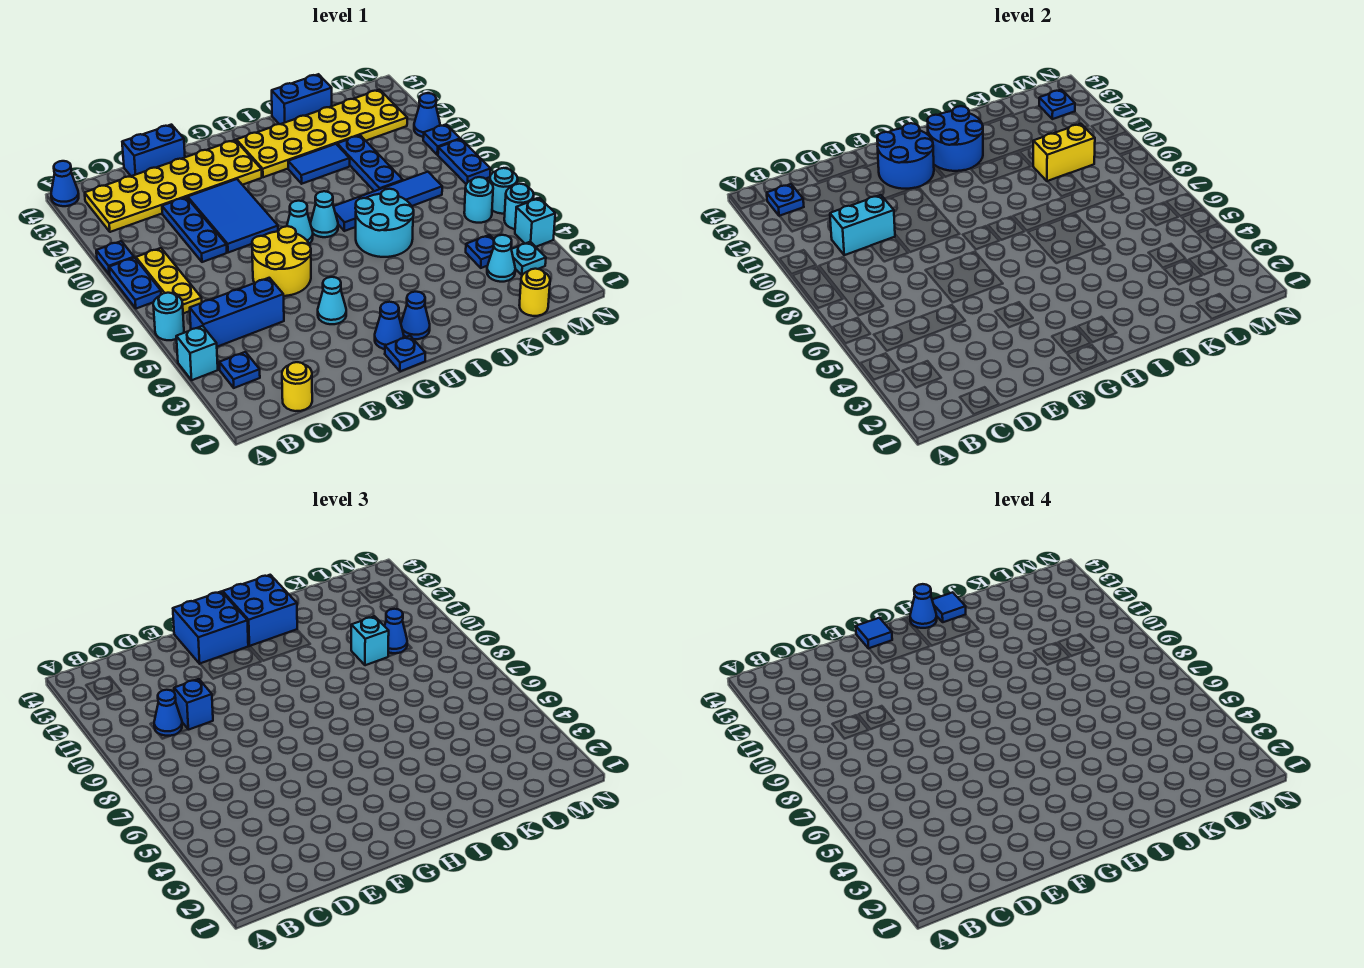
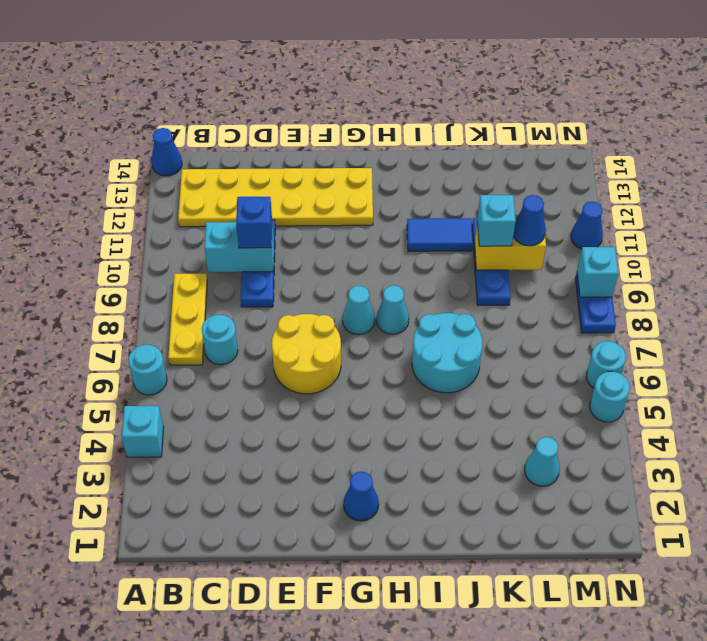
cyan 1x1 round brick [202,315,238,365] -> cyan 1x1 round brick moved to [464,177,493,223]
cyan 1x1 brick [577,247,618,297] -> cyan 1x1 brick moved to [515,198,555,247]
none -> blue 1x2 plate [109,258,161,309]
none -> blue 1x1 plate [96,241,134,274]
none -> blue 1x1 plate [219,352,260,388]
none -> blue 1x3 brick [190,278,284,347]

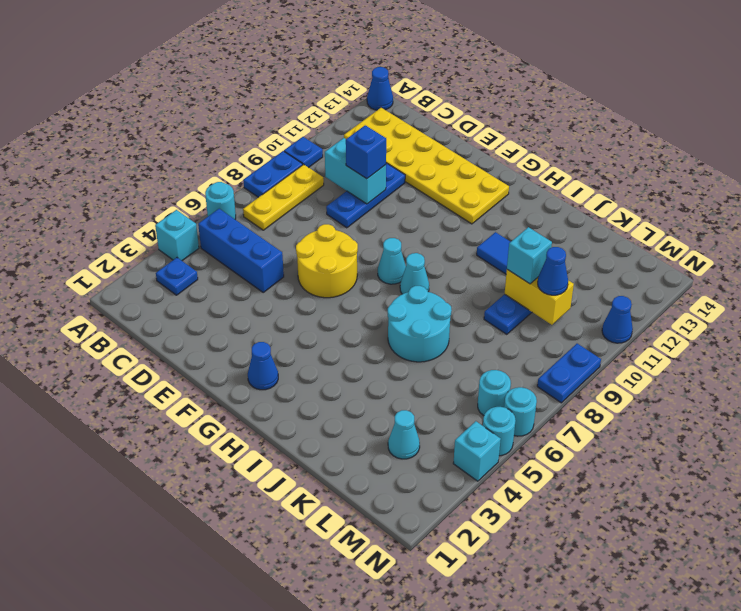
none -> yellow 1x1 round brick [282,362,312,411]
none -> blue 1x2 brick [122,125,185,176]
none -> blue 2x3 tile [188,179,278,253]
none -> cyan 1x1 cone [318,277,346,324]

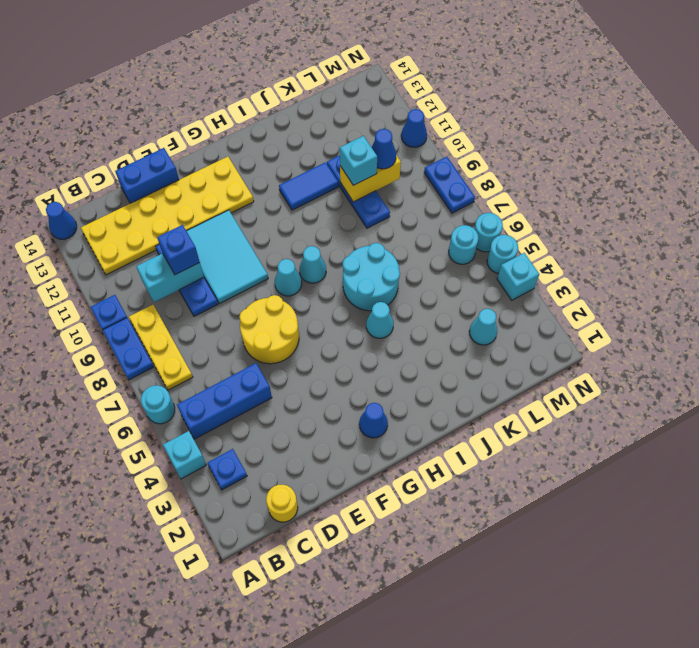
cyan 2x3 tile [187,210,268,304] -> blue 2x3 tile [188,179,278,253]
cyan 1x1 cone [366,302,393,338] -> cyan 1x1 cone moved to [318,277,346,324]
none -> blue 1x1 plate [385,336,425,371]
none -> blue 1x1 cone [401,292,430,339]
none -> yellow 2x6 plate [237,90,407,177]
none -> blue 1x4 tile [334,172,442,231]

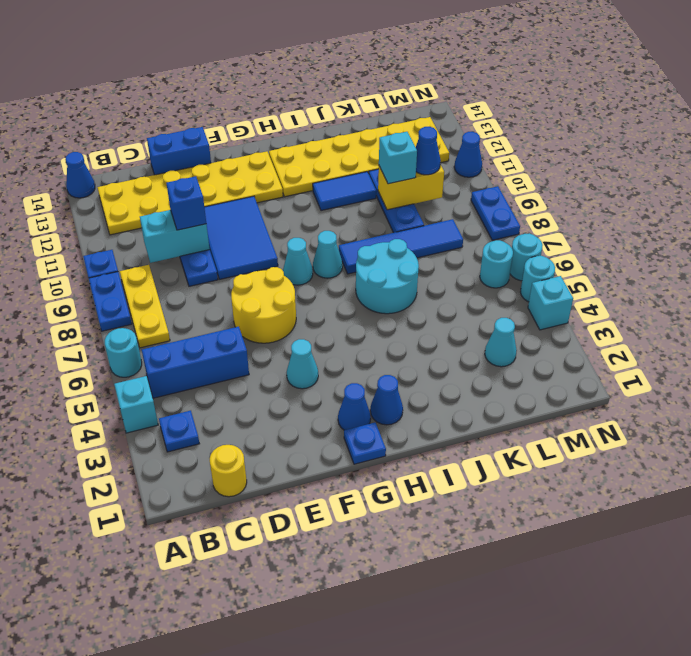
none -> blue 1x2 brick [272,74,332,124]
none -> yellow 1x1 round brick [519,269,550,316]
none -> blue 1x1 plate [466,235,494,268]
none -> cyan 1x1 plate [511,242,546,275]

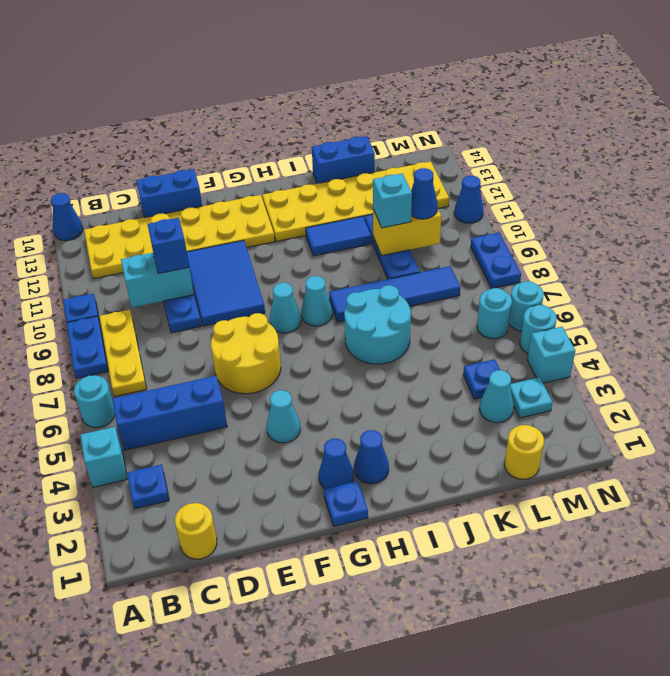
none -> blue 1x1 plate [423,125,460,155]
none -> blue 1x1 plate [767,184,804,216]
none -> blue 2x2 round brick [877,123,934,189]
none -> blue 2x2 round brick [927,106,983,171]

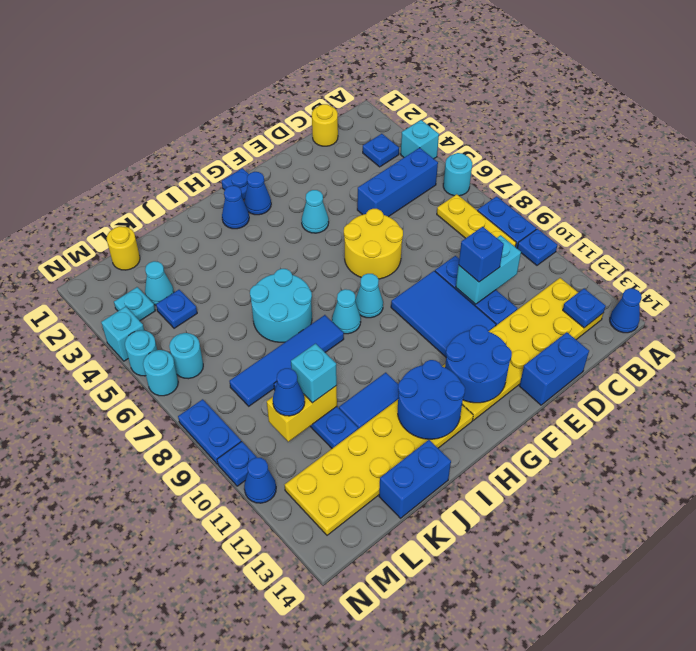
none -> blue 1x1 plate [1039,90,1075,119]
none -> blue 1x1 cone [154,690,182,736]
none -> blue 2x2 brick [173,591,248,664]
none -> blue 2x2 brick [223,575,297,646]

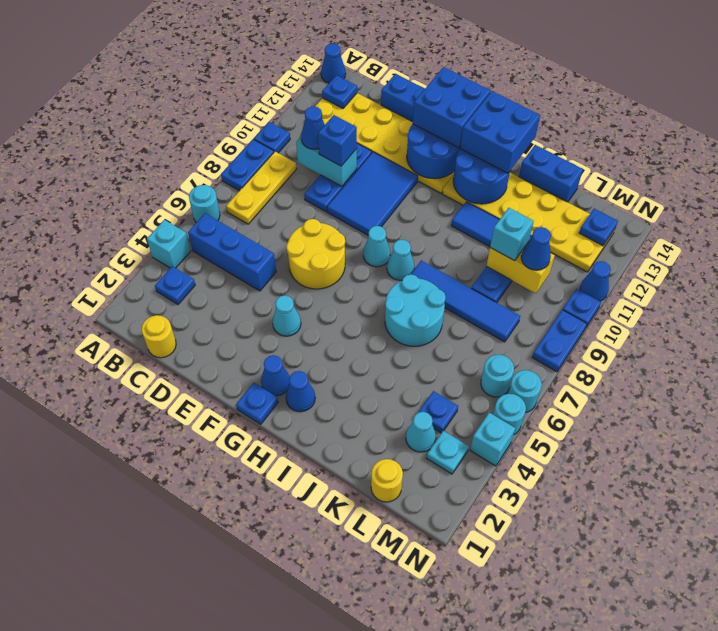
none -> blue 1x1 tile [856,618,892,648]
none -> blue 1x1 cone [910,584,937,628]
none -> blue 1x1 tile [932,592,966,622]

